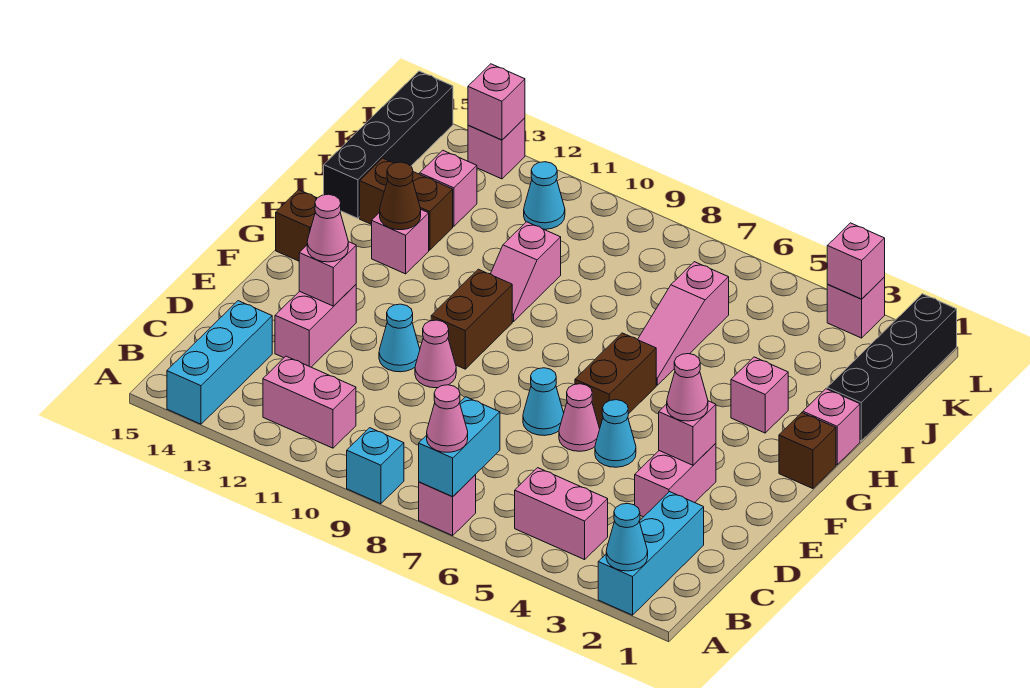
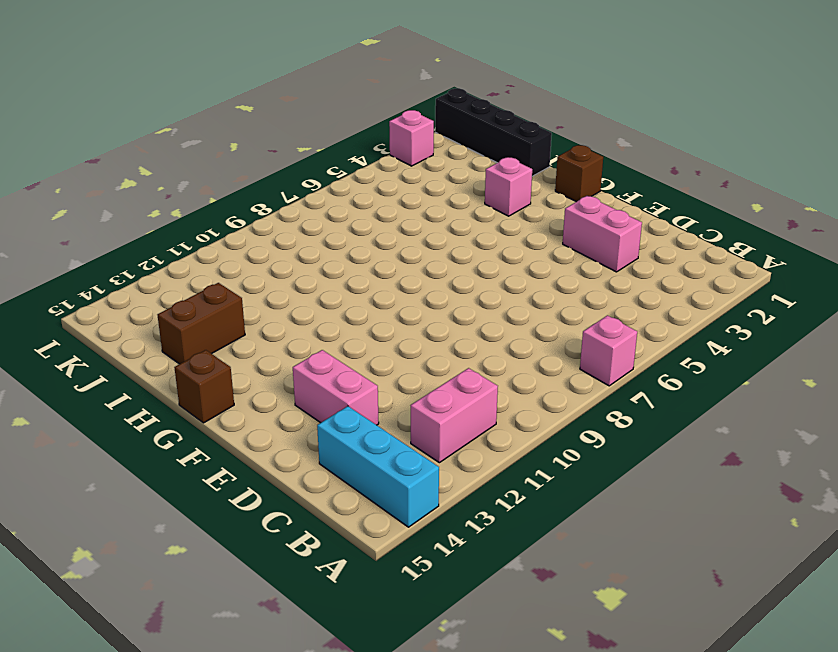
none -> cyan 1x3 brick [598,492,704,615]
none -> cyan 1x1 brick [347,428,404,504]
none -> pink 1x2 brick [515,468,608,560]
none -> cyan 1x1 cone [595,400,636,467]

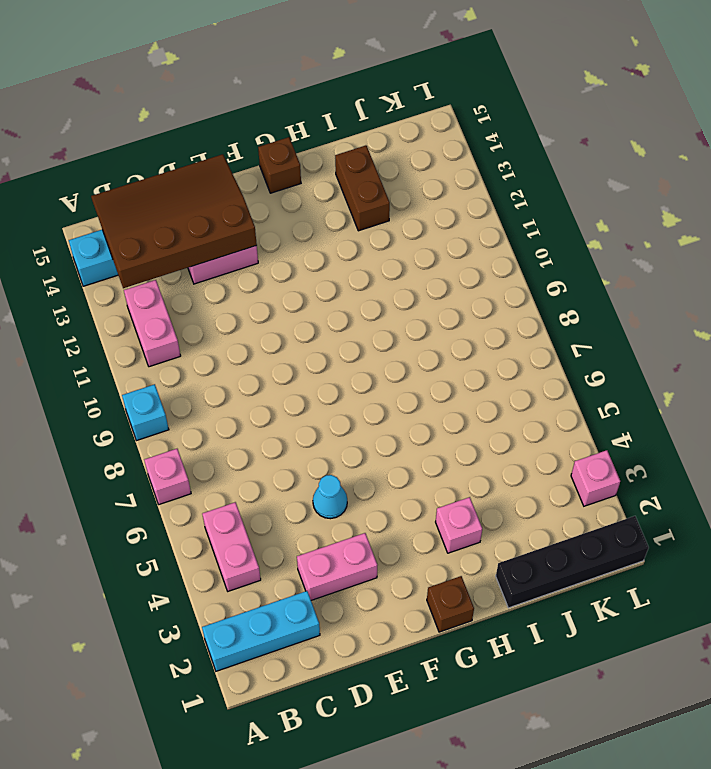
brown 3x4 slope [91,154,257,288] -> pink 1x1 brick [299,242,356,306]
none -> pink 1x1 cone [559,384,600,451]
none -> cyan 1x1 cone [523,368,564,436]
none -> pink 1x1 cone [415,320,456,388]
none -> cyan 1x1 cone [379,304,420,372]

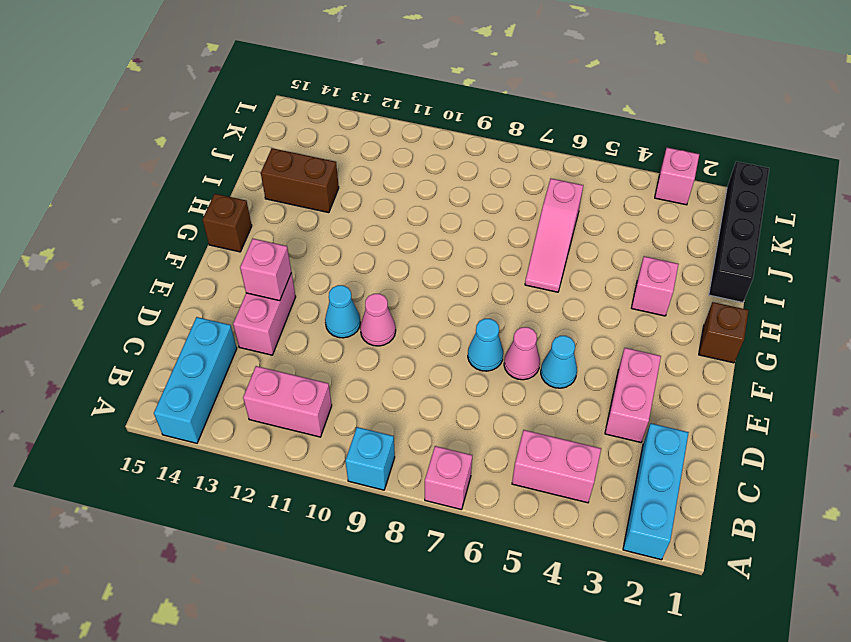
none -> brown 1x2 brick [575,333,656,429]
none -> brown 1x2 brick [431,269,512,369]
none -> pink 1x1 brick [803,389,860,465]
none -> pink 1x2 slope [491,222,561,322]

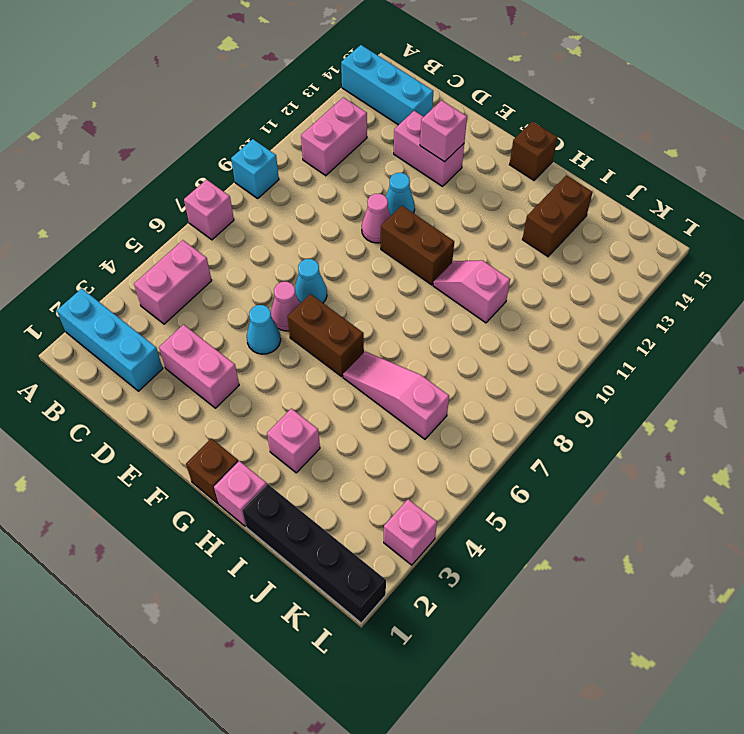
none -> pink 1x1 brick [372,210,429,274]
none -> black 1x4 brick [324,71,453,218]
none -> pink 1x1 brick [420,150,477,226]
none -> cyan 1x1 cone [524,162,565,229]

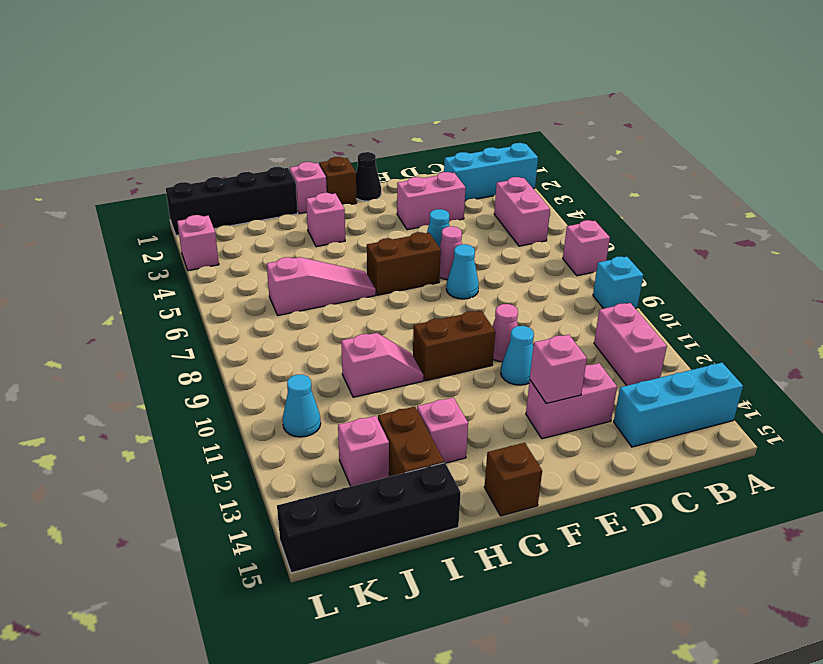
black 1x1 cone [356,152,381,201] -> none
none -> pink 1x1 brick [468,118,525,179]
none -> cyan 1x1 cone [606,503,648,571]
none -> cyan 1x2 brick [419,397,500,497]
none -> pink 1x1 brick [659,401,716,465]

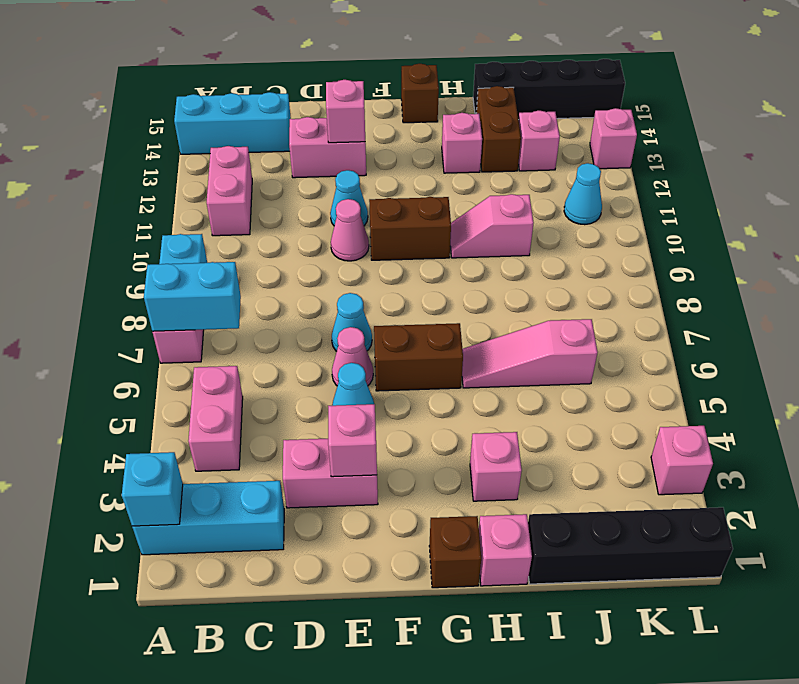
cyan 1x1 brick [122,452,183,526] -> cyan 1x1 cone [606,503,648,571]
none -> brown 1x1 cone [380,162,421,230]
none -> pink 1x1 brick [827,223,885,299]
none -> pink 1x1 brick [468,64,525,140]
none -> pink 1x1 cone [427,385,468,452]

